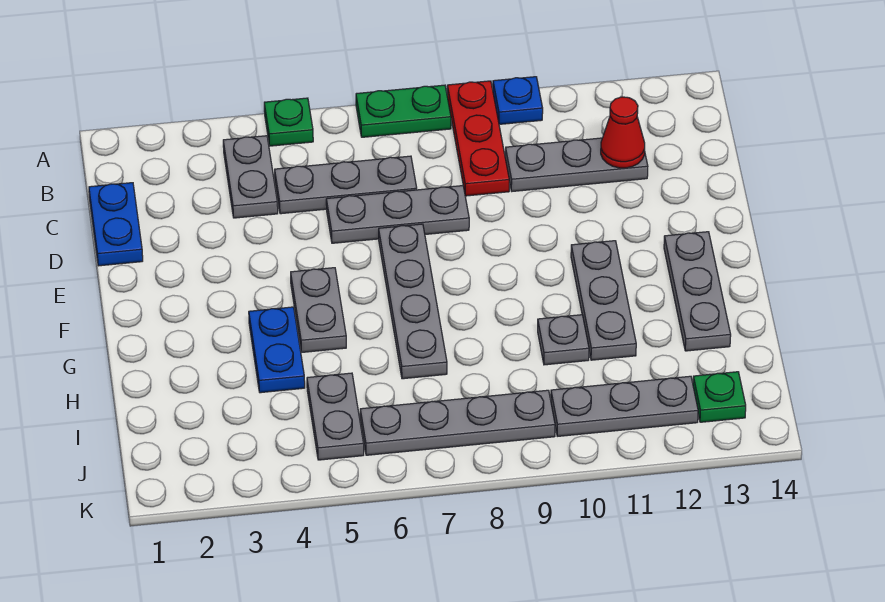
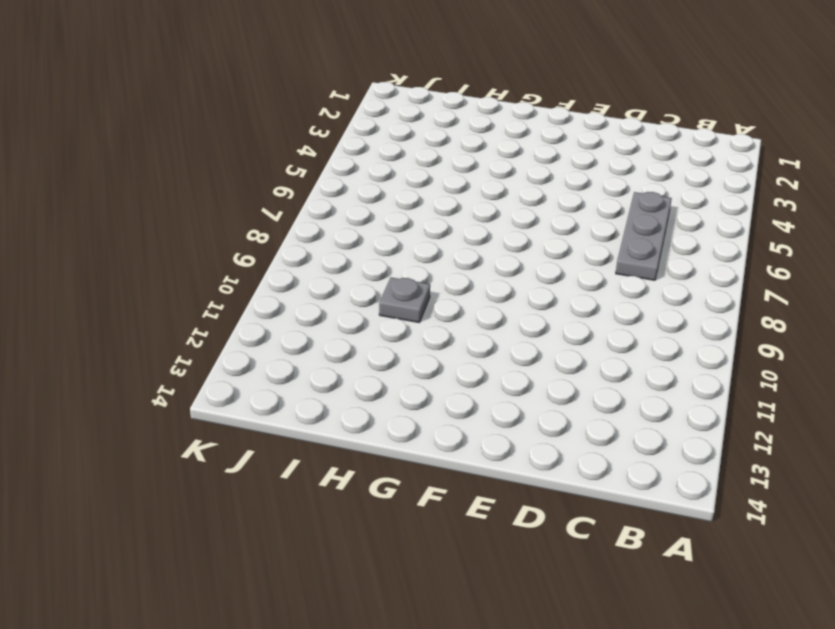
none -> green 1x1 plate [264,98,313,146]
none -> green 1x2 plate [356,85,451,137]
none -> red 1x3 plate [447,81,509,196]

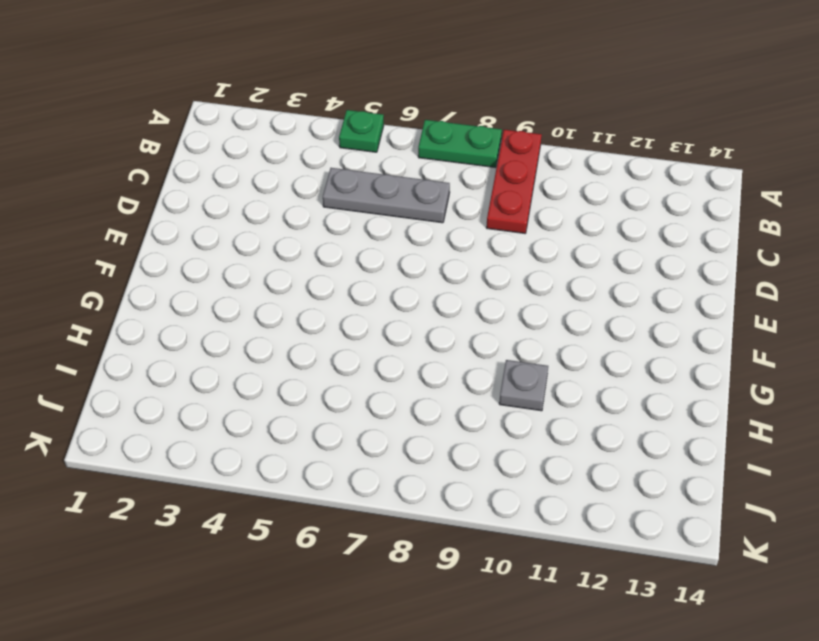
none -> blue 1x1 plate [493,77,543,124]
none -> grey 1x2 plate [223,136,278,218]
none -> blue 1x2 plate [89,183,143,266]

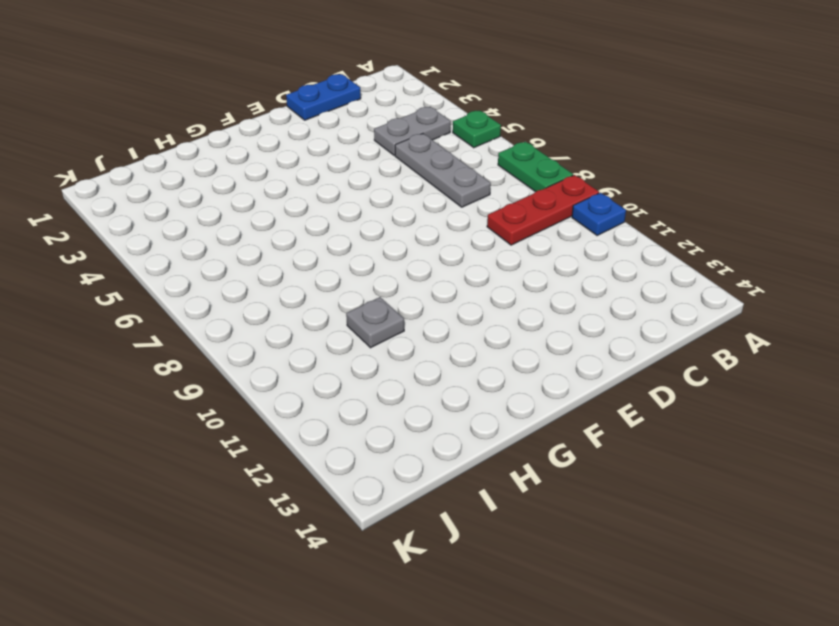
none -> grey 1x3 plate [505,138,648,191]
none -> grey 1x3 plate [326,186,469,243]
none -> grey 1x4 plate [379,224,447,379]

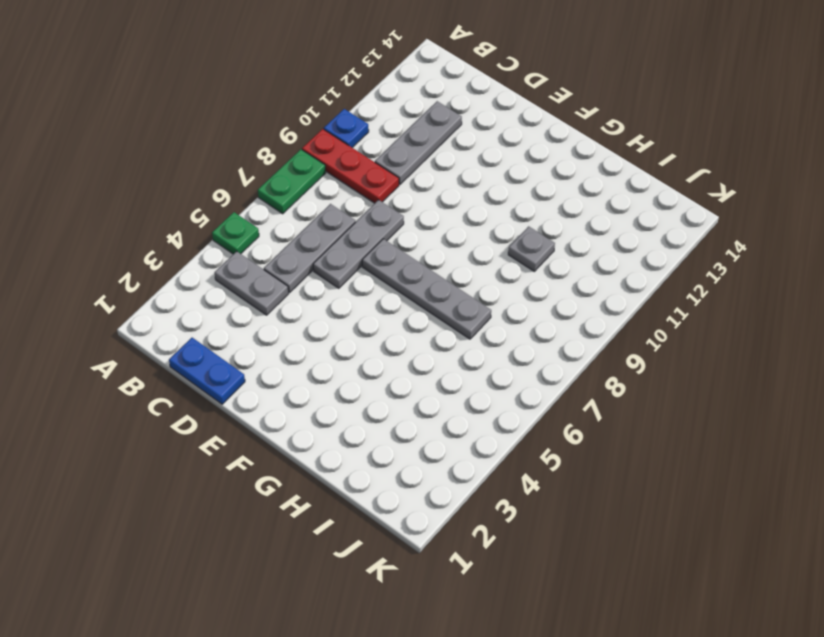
none -> grey 1x2 plate [291,268,346,352]
none -> grey 1x3 plate [571,241,636,360]
none -> grey 1x3 plate [664,232,731,351]

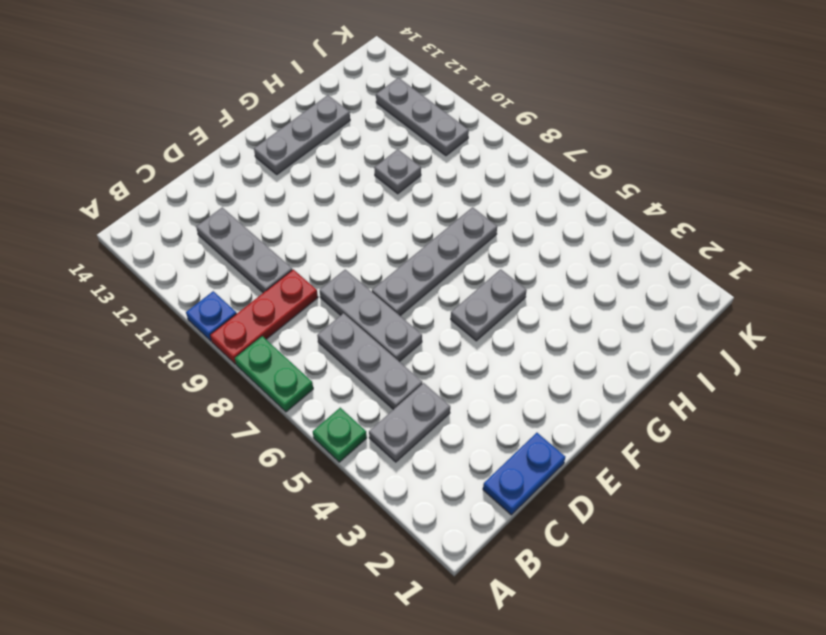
none -> grey 1x3 plate [571,241,636,360]
none -> blue 1x2 plate [249,307,305,393]
none -> grey 1x2 plate [307,373,364,460]

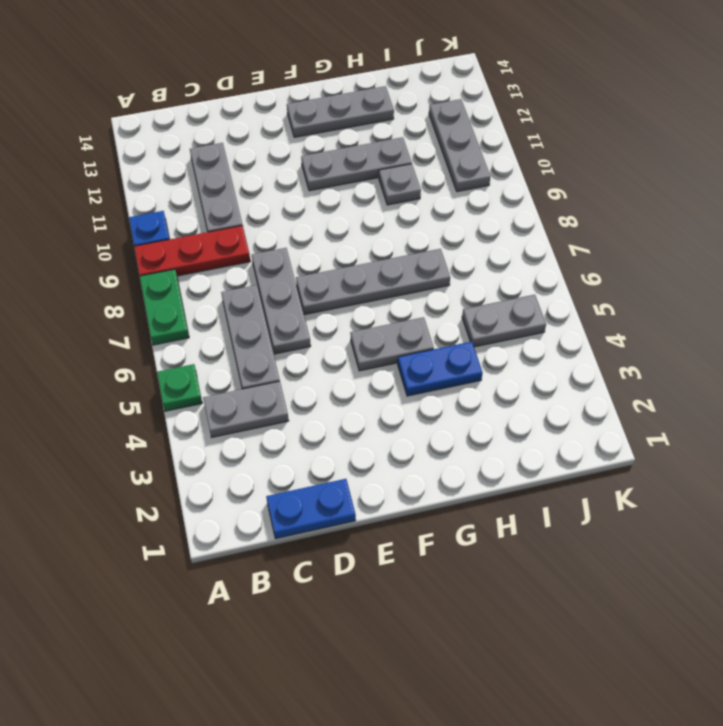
none -> grey 1x4 plate [360,390,555,455]
none -> green 1x1 plate [693,372,746,422]
none -> red 1x1 cone [601,97,645,168]

